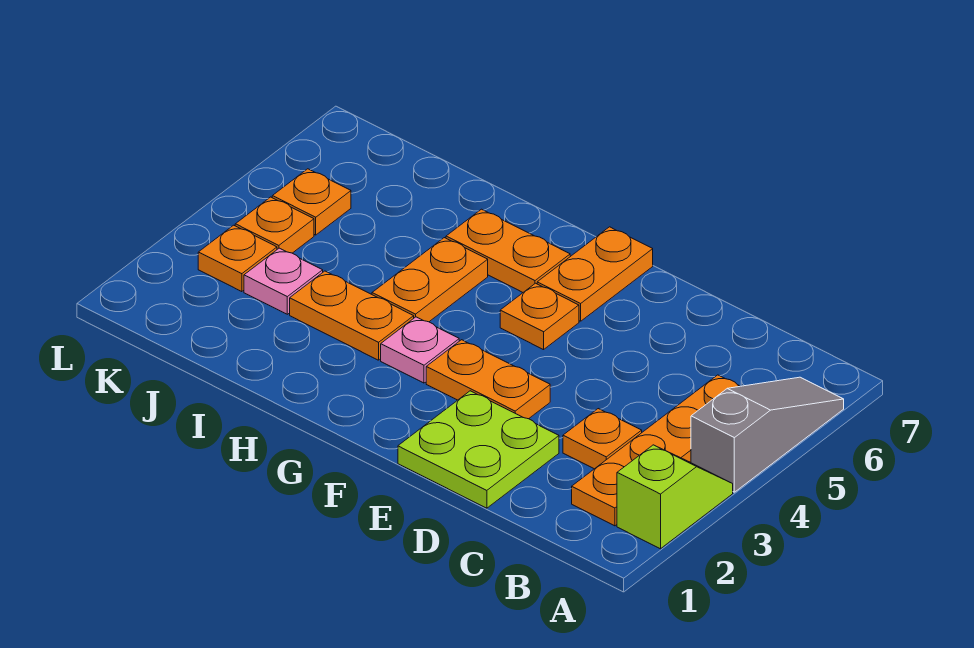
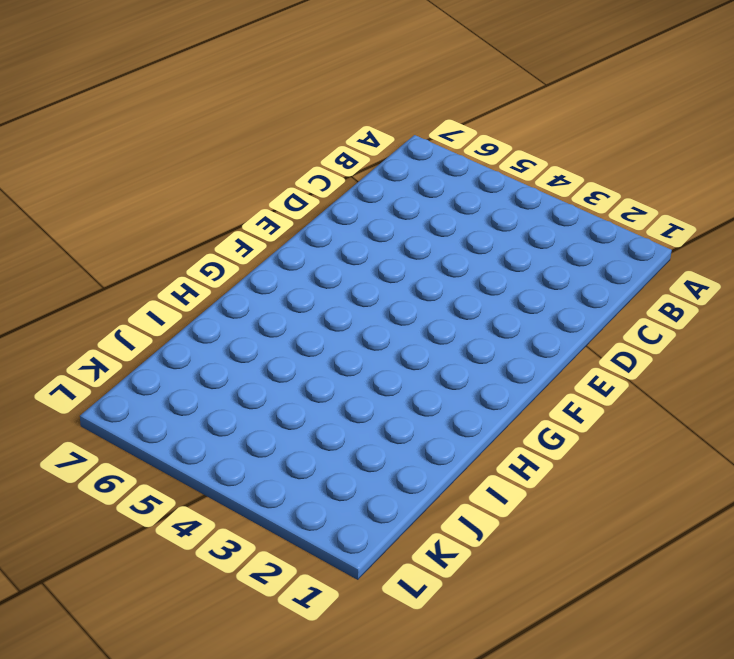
none -> lime 1x2 slope [617,445,733,549]
none -> grey 1x3 slope [691,377,844,492]
none -> orange 1x4 plate [572,375,740,526]

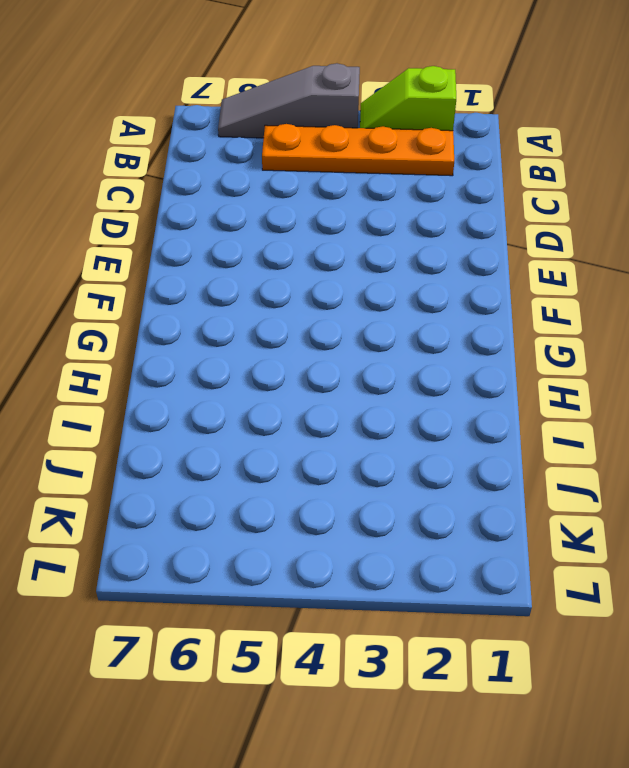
none -> orange 1x1 plate [563,409,642,469]
none -> lime 2x2 plate [398,391,559,508]
none -> orange 1x2 plate [426,340,550,419]

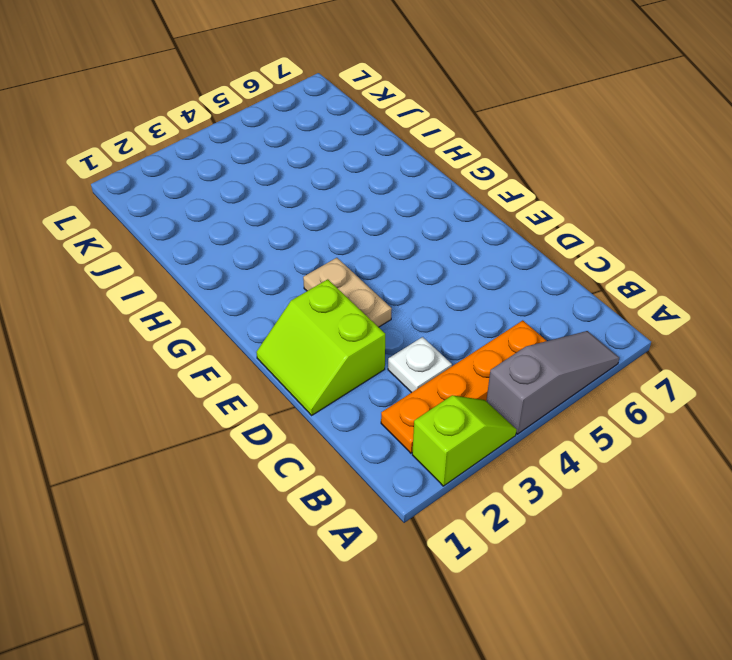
white 1x1 plate [388,337,452,393] -> orange 1x1 plate [563,409,642,469]
lime 2x2 slope [256,279,385,415] -> lime 2x2 plate [398,391,559,508]
tan 1x2 plate [303,258,392,327] -> orange 1x2 plate [426,340,550,419]
none -> orange 1x1 plate [500,283,579,350]
none -> orange 1x2 plate [537,227,653,321]
none -> pink 1x1 plate [381,317,459,383]

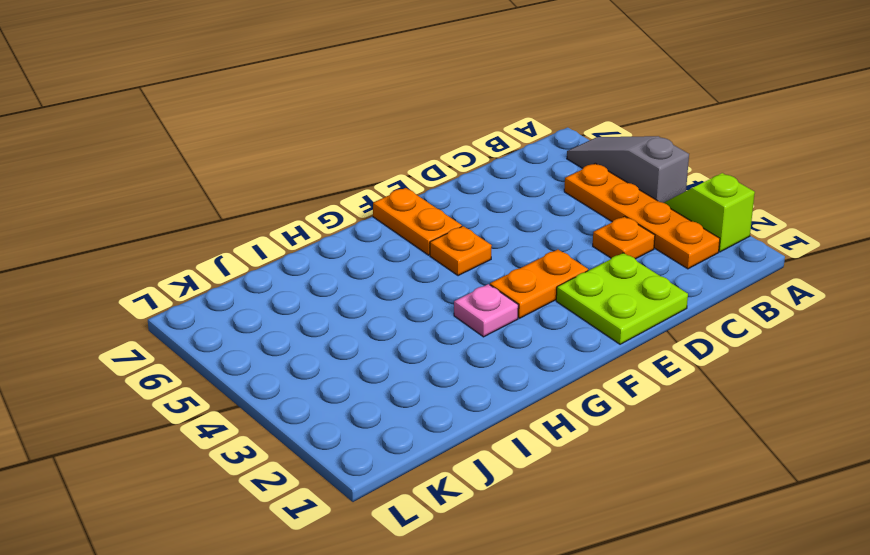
none -> orange 1x2 plate [446,209,570,292]
none -> orange 1x2 plate [290,271,414,360]
none -> orange 1x2 plate [372,238,488,322]

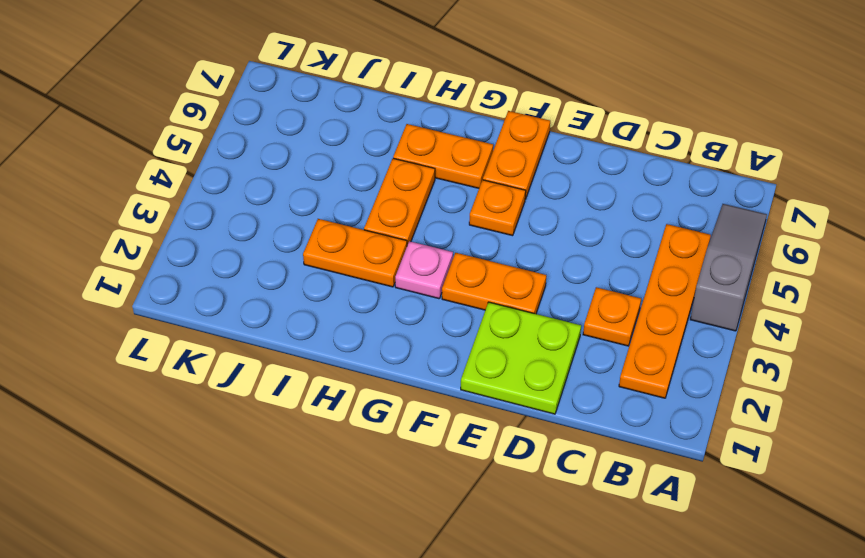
none -> lime 1x2 slope [617,445,733,549]
none -> pink 1x1 plate [244,248,323,314]
none -> orange 1x1 plate [198,225,277,292]

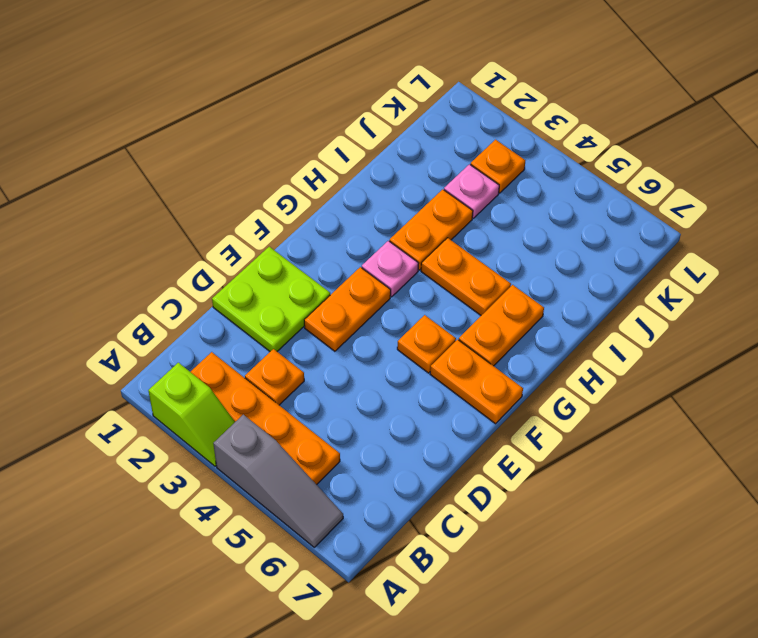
none -> orange 1x1 plate [235,197,314,253]
none -> orange 1x1 plate [272,169,351,235]

